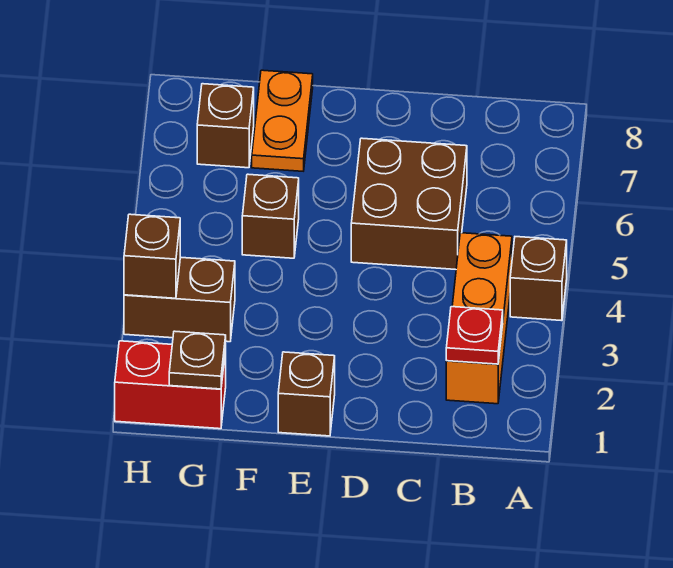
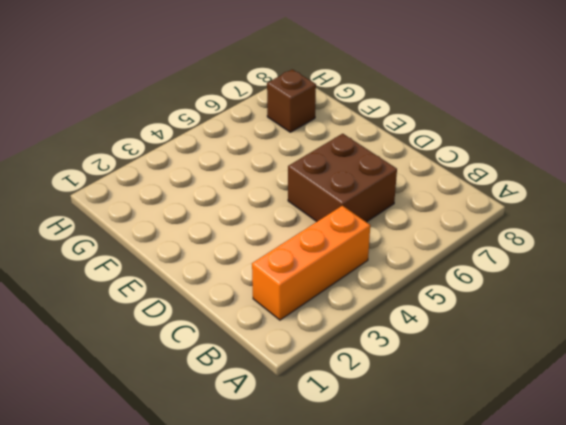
none -> brown 1x1 brick [510,237,567,321]
none -> brown 1x1 brick [278,352,335,436]
none -> brown 1x1 brick [242,174,299,258]

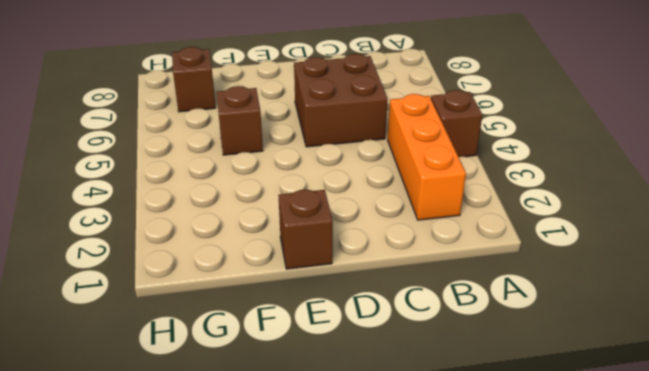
none -> orange 1x2 plate [252,70,313,171]
none -> red 1x2 brick [115,341,226,429]
none -> brown 1x2 brick [124,257,235,342]

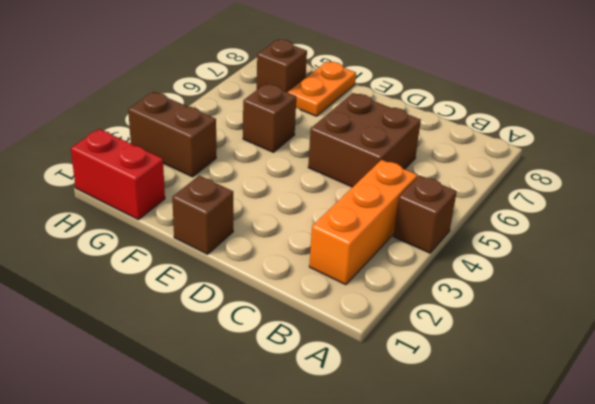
none -> red 1x1 plate [446,307,503,364]
none -> brown 1x1 plate [169,331,226,389]
none -> brown 1x1 brick [124,214,180,298]

